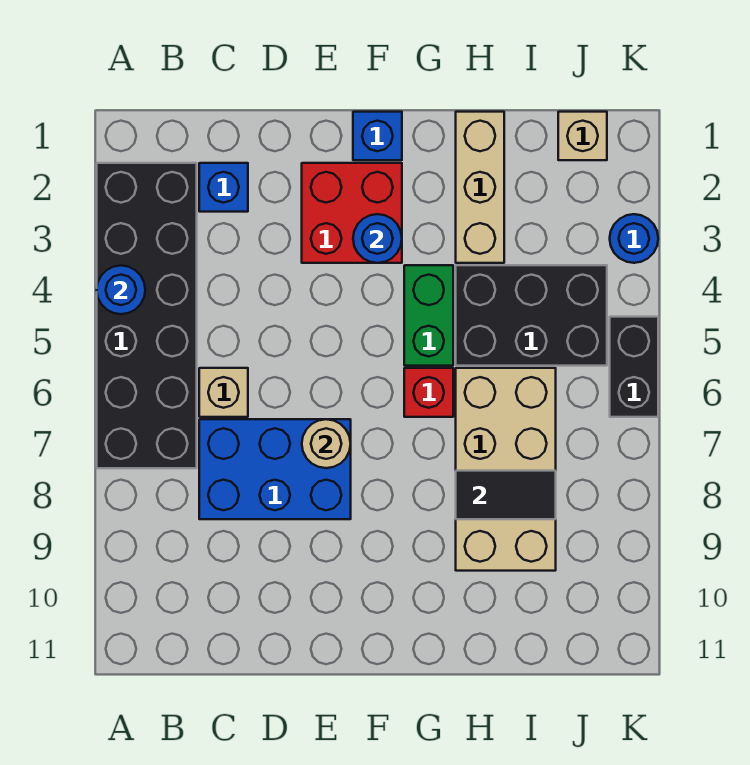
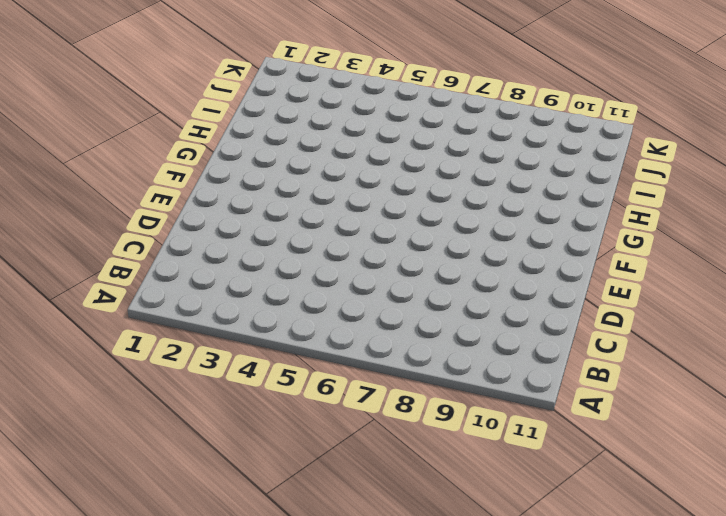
none -> black 2x6 brick [97,163,197,468]
none -> blue 1x1 brick [199,163,248,212]
none -> tan 1x1 brick [199,368,248,417]

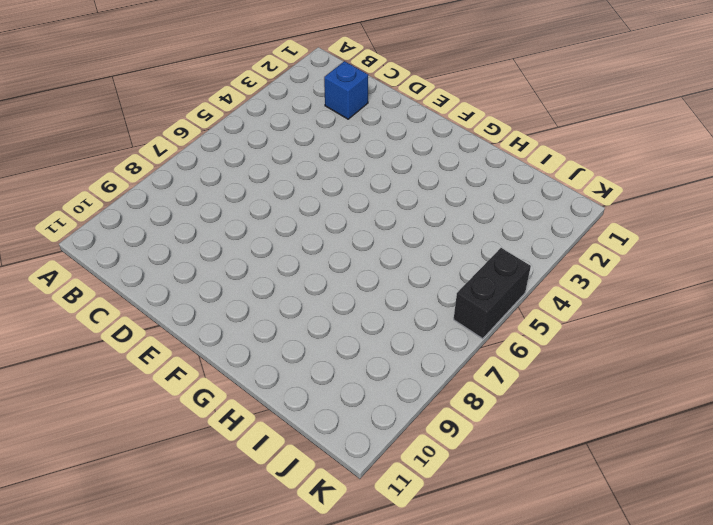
none -> black 2x6 brick [97,163,197,468]
none -> tan 1x1 brick [199,368,248,417]
none -> blue 2x3 brick [199,419,351,519]

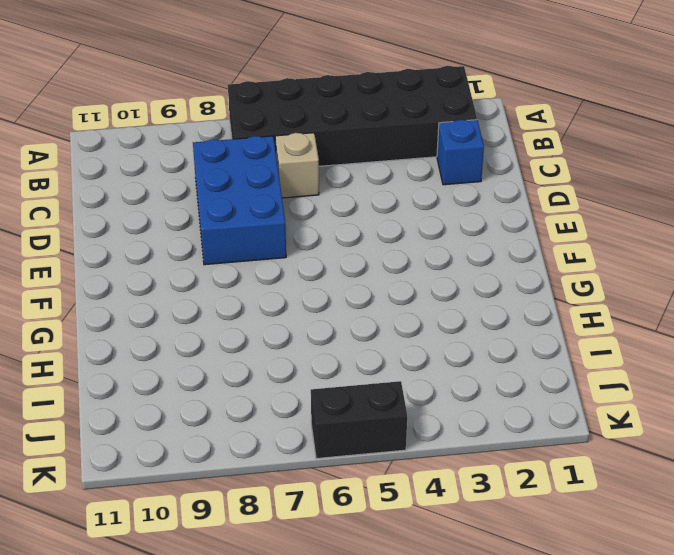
none -> red 2x2 brick [302,163,402,263]
none -> blue 1x1 brick [353,112,402,160]
none -> green 1x2 brick [404,265,453,366]

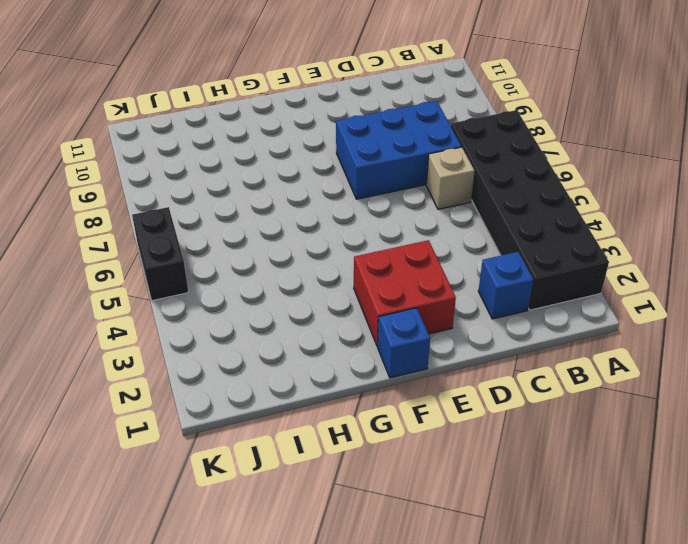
none -> green 1x2 brick [404,265,453,366]
none -> red 1x1 brick [404,368,453,417]
none -> tan 1x3 brick [456,112,504,263]

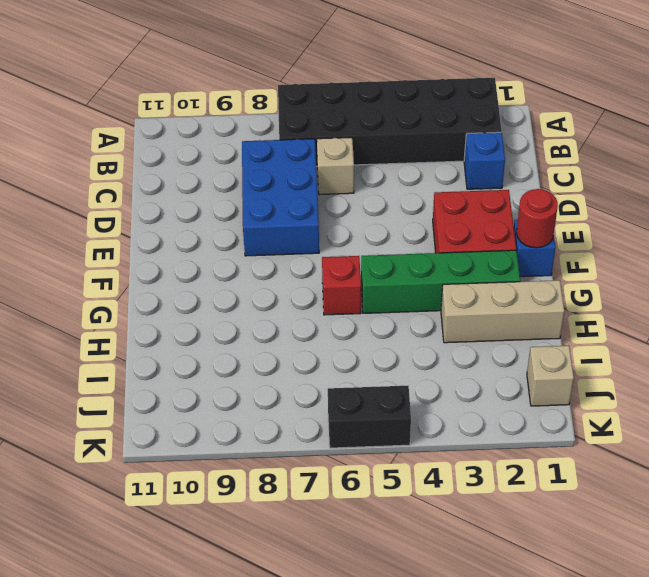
red 1x1 round brick [516,189,558,248] -> none
green 1x4 brick [361,250,520,313] -> green 1x2 brick [404,265,453,366]
none -> black 2x3 brick [456,265,607,366]
none -> tan 2x4 brick [456,368,556,571]
none -> blue 1x1 round brick [610,214,658,263]

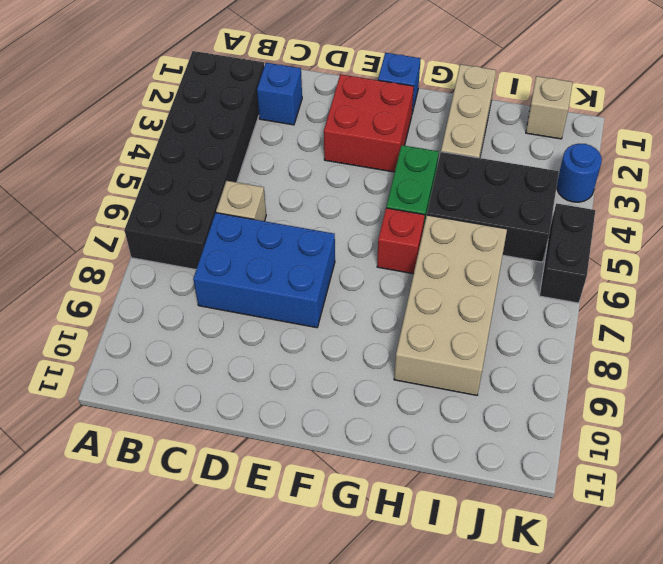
none -> blue 1x1 round brick [97,266,145,314]
none -> tan 1x1 round brick [302,419,351,468]
none -> blue 1x1 round brick [353,214,402,263]

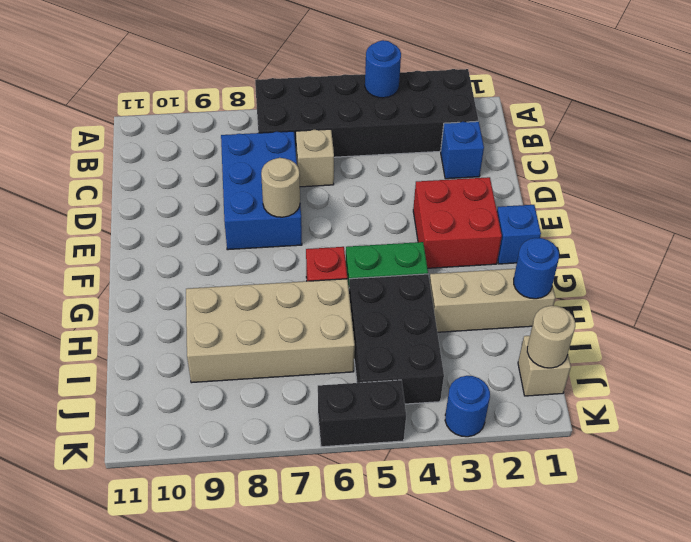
blue 1x1 round brick [514,238,559,299] -> blue 1x1 round brick moved to [353,214,402,263]
tan 1x1 round brick [527,306,575,368] -> none
none -> black 1x2 tile [456,471,556,519]

